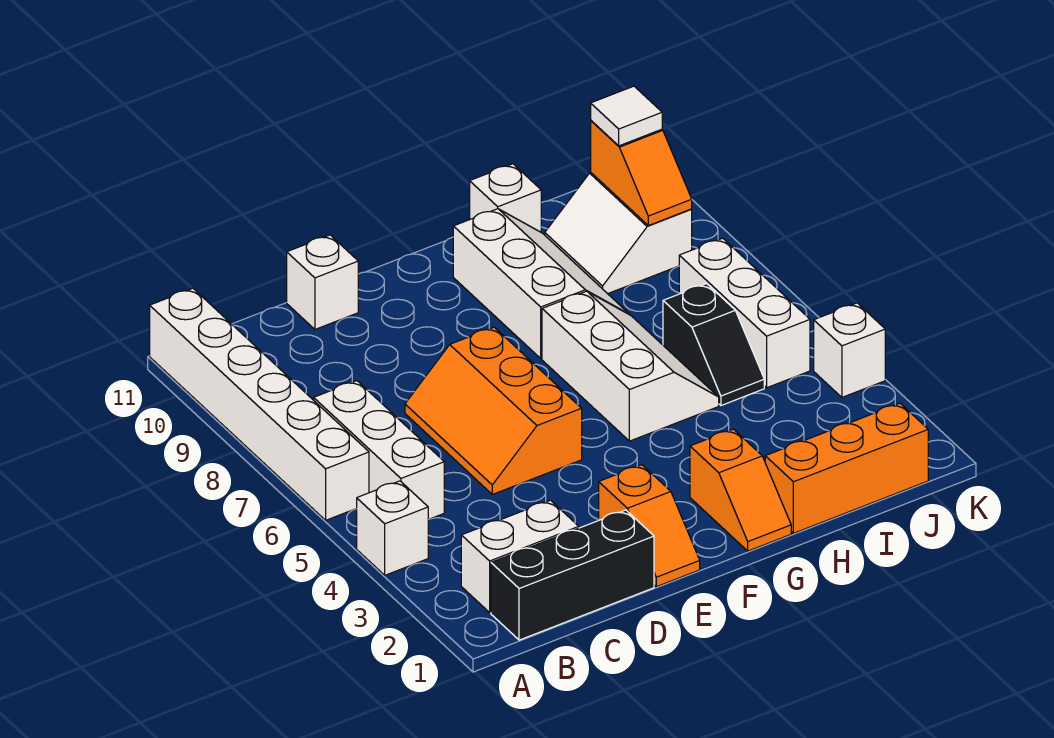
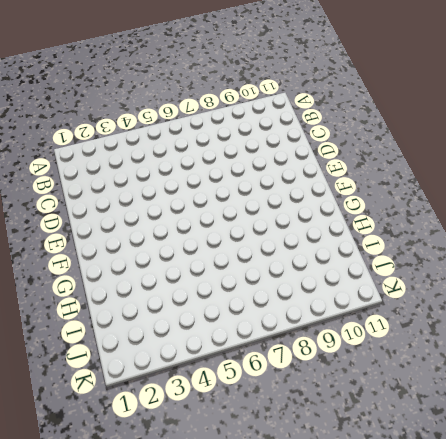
none -> white 1x1 brick [357,481,428,575]
none -> white 1x6 brick [150,288,369,520]
none -> black 1x3 brick [491,510,654,640]

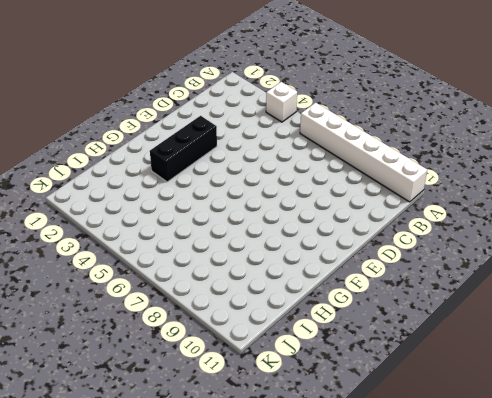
black 1x3 brick [150,116,217,182] -> black 1x3 brick moved to [491,510,654,640]
none -> white 1x2 brick [461,500,579,612]
none -> white 1x3 brick [314,381,444,520]
none -> orange 2x3 slope [405,327,582,494]

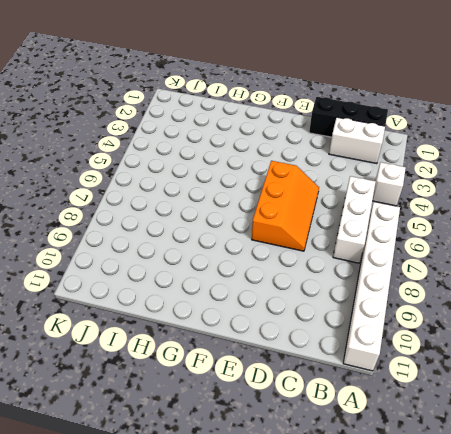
none -> white 1x1 brick [287,235,358,329]
none -> orange 1x2 slope [599,465,700,587]
none -> orange 1x2 slope [690,429,791,551]

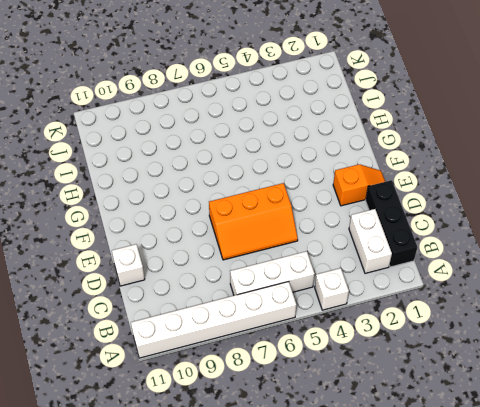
none -> orange 1x2 slope [690,429,791,551]
none -> white 2x3 slope [542,291,719,441]
none -> white 2x3 slope [453,209,630,359]

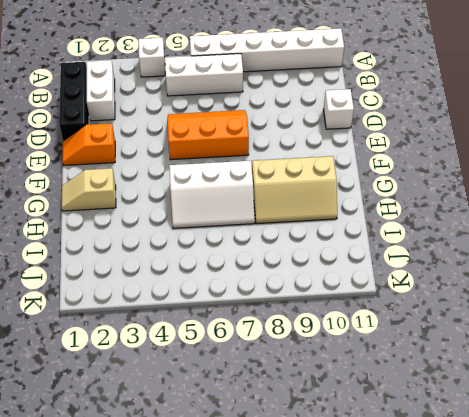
tan 1x2 slope [61,168,116,211] -> orange 1x2 slope [690,429,791,551]
tan 2x3 slope [252,156,337,224] -> white 2x3 slope [453,209,630,359]
none -> orange 1x3 brick [765,403,928,533]
none -> white 1x1 brick [470,164,541,232]
none -> black 1x2 slope [663,284,764,405]

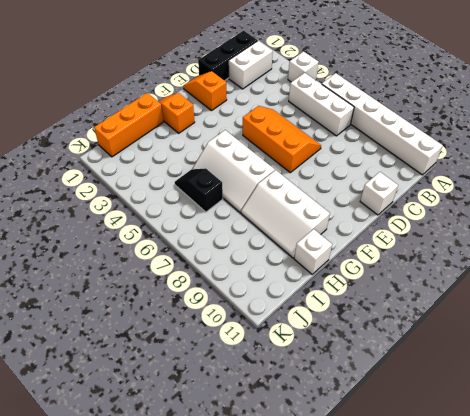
none -> white 2x2 slope [545,173,692,294]
none -> white 1x3 brick [679,238,810,388]
none -> white 1x1 brick [814,303,885,397]

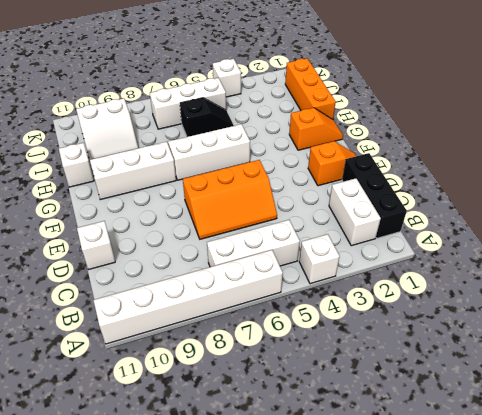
none -> orange 1x2 slope [591,121,692,226]
none -> white 1x1 tile [591,86,662,146]

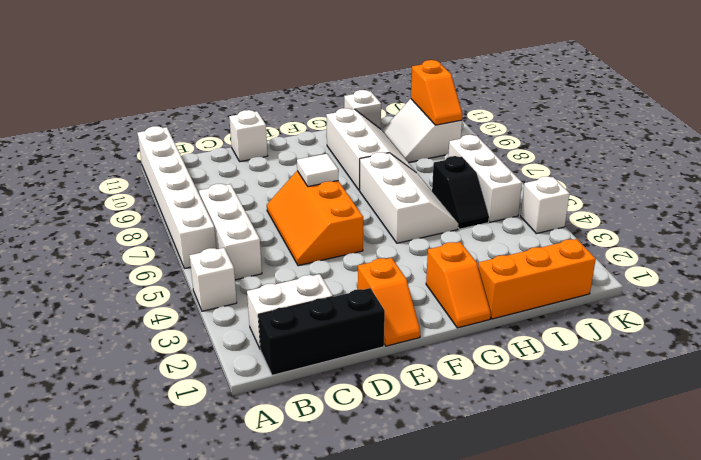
white 1x1 tile [297,154,338,187] -> white 1x1 tile moved to [591,86,662,146]

